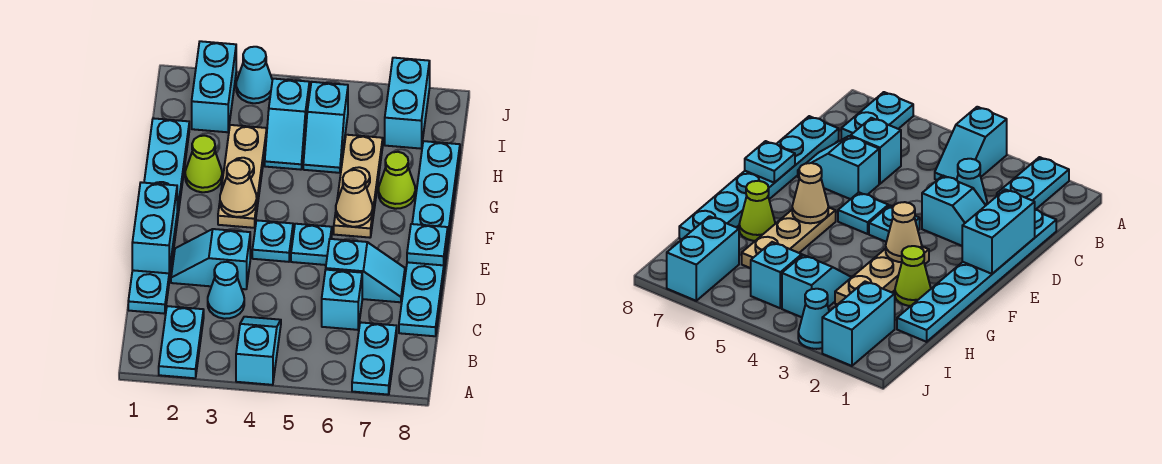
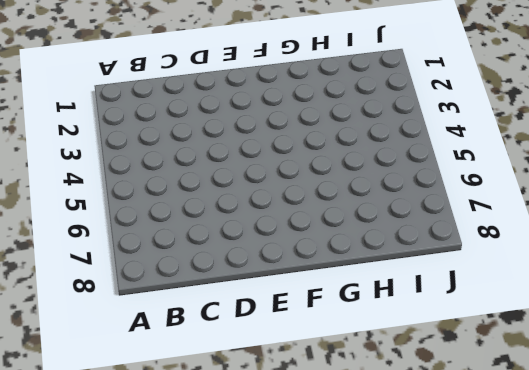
none -> cyan 1x2 plate [159,306,204,378]
none -> cyan 1x2 slope [236,317,281,385]
none -> cyan 1x2 plate [352,322,397,395]

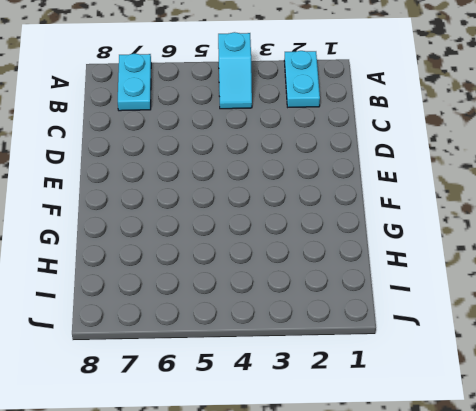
none -> cyan 1x6 plate [128,118,189,314]
none -> cyan 1x1 cone [208,262,244,319]
none -> cyan 1x1 brick [322,270,362,330]

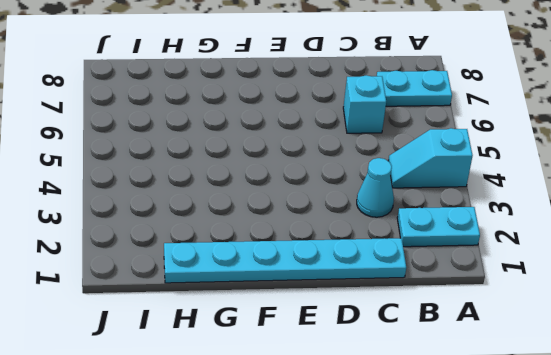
none -> cyan 1x6 plate [399,141,460,336]
none -> cyan 1x2 slope [171,229,250,289]
none -> cyan 1x2 slope [326,239,405,302]

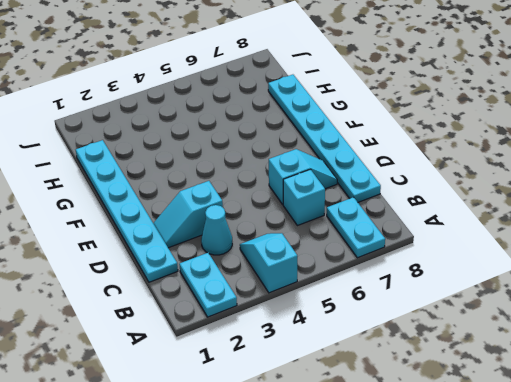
none -> cyan 1x1 plate [252,220,293,262]
none -> cyan 1x1 plate [291,224,332,265]
none -> tan 1x3 plate [218,125,267,228]

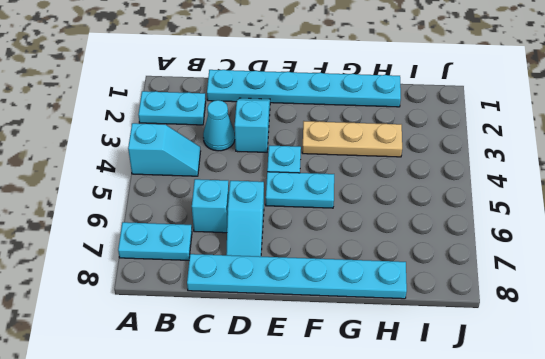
cyan 1x2 plate [266,172,334,208] -> cyan 1x1 plate [291,224,332,265]
none -> tan 1x3 plate [334,135,383,238]
none -> lime 1x1 cone [185,136,222,192]
none -> lime 1x1 cone [379,152,415,209]

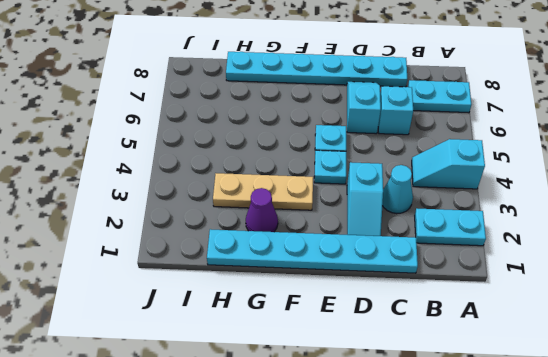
purple 1x1 cone [246,188,278,232] -> lime 1x1 cone [185,136,222,192]
none -> tan 1x3 plate [334,135,383,238]
none -> lime 1x1 cone [379,152,415,209]
none -> cyan 1x2 slope [265,79,309,170]

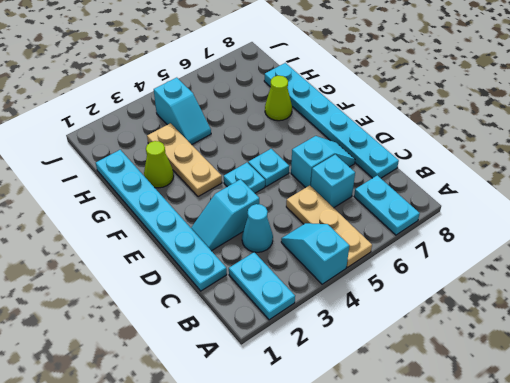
tan 1x3 plate [286,185,372,267] -> tan 1x3 plate moved to [334,135,383,238]
none -> cyan 1x2 slope [303,82,348,173]
none -> cyan 1x2 brick [192,41,236,132]
none -> cyan 1x2 brick [385,58,430,149]

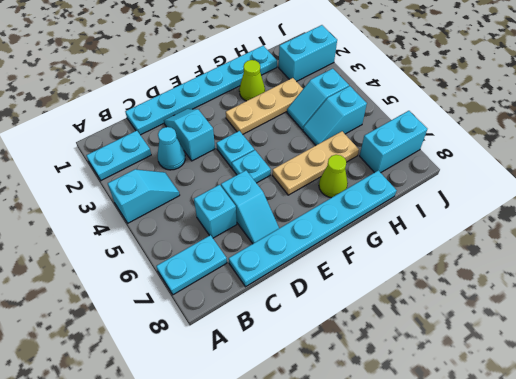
none -> cyan 1x1 cone [236,47,272,103]
none -> cyan 1x2 brick [132,182,177,273]
none -> cyan 1x1 plate [407,224,448,265]

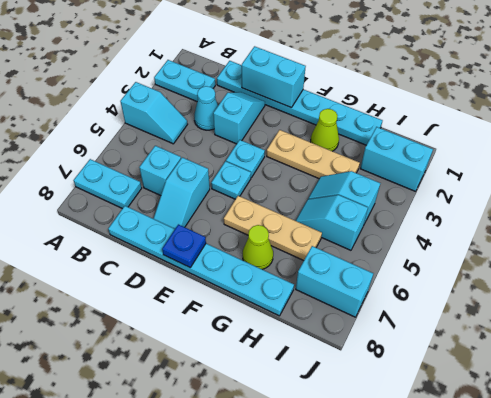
blue 1x1 plate [162,224,206,268] -> cyan 1x1 plate [407,224,448,265]
none -> cyan 1x1 cone [236,47,272,103]
none -> tan 1x1 cone [220,160,257,217]
none -> tan 1x1 cone [336,170,373,227]

